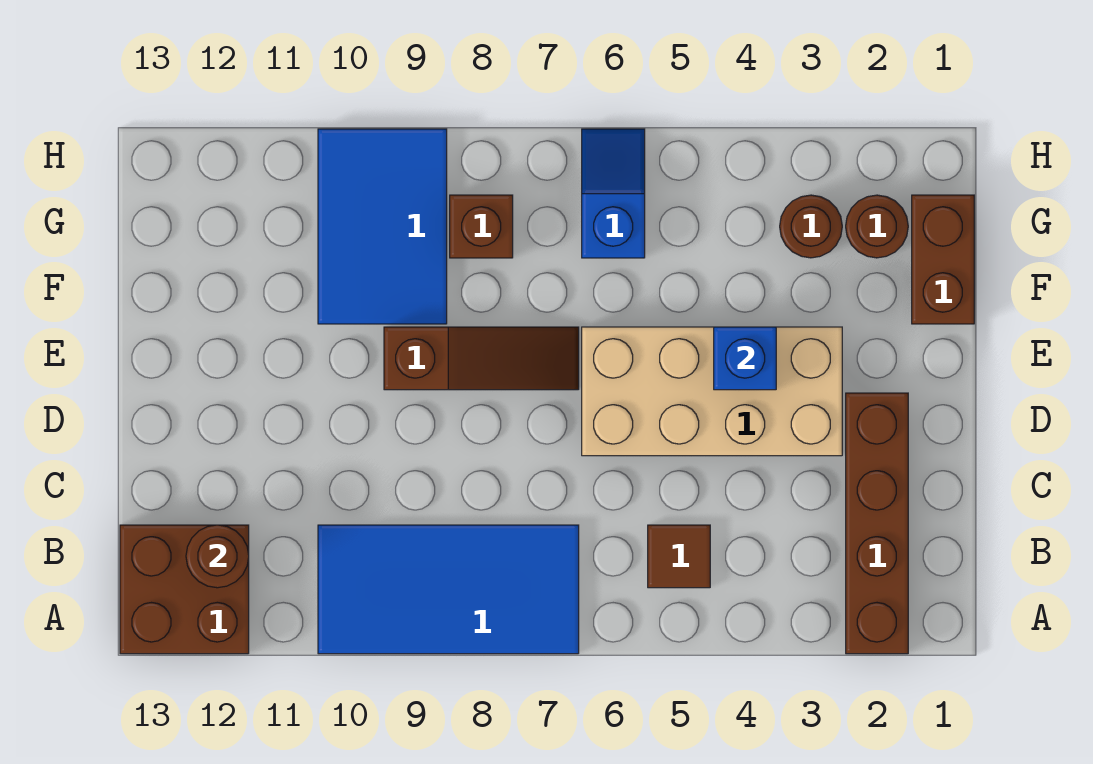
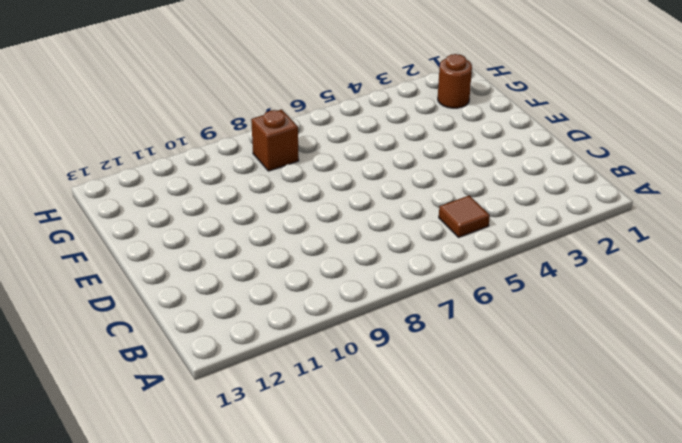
none -> brown 1x4 brick [846,393,908,654]
none -> blue 2x4 tile [318,525,579,654]
none -> brown 2x2 brick [120,525,249,654]

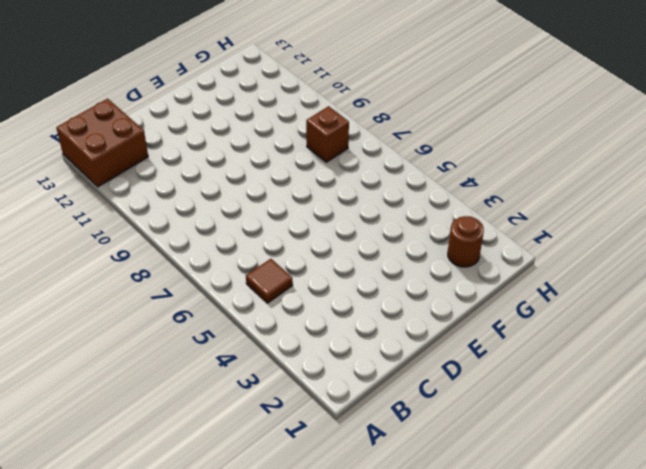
none -> brown 1x4 brick [846,393,908,654]
none -> blue 2x4 tile [318,525,579,654]
none -> tan 2x4 brick [582,327,842,456]

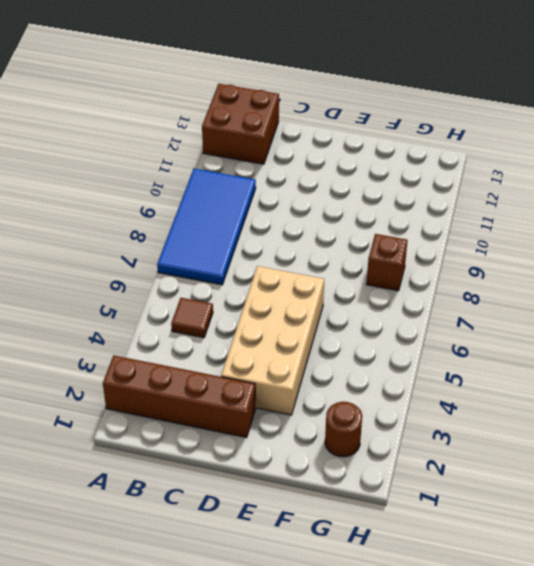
none -> brown 1x3 slope [384,327,579,390]
none -> brown 1x2 brick [912,195,974,324]
none -> blue 2x3 tile [318,129,447,324]

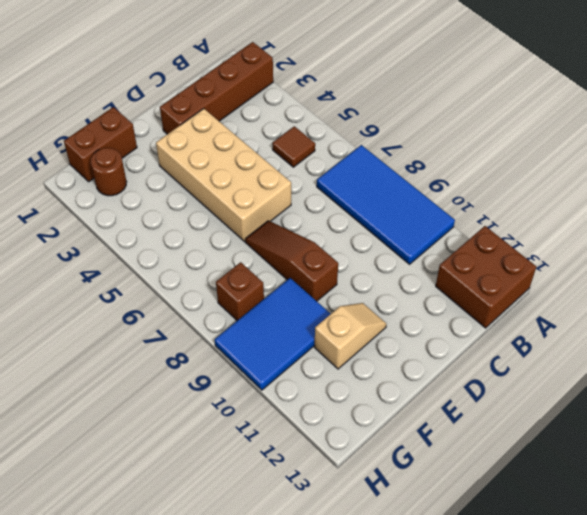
tan 1x2 slope [314,303,386,369] -> none
none -> brown 1x1 round brick [780,195,842,258]
none -> blue 1x2 slope [582,129,645,258]
none -> brown 1x1 round brick [186,525,249,588]

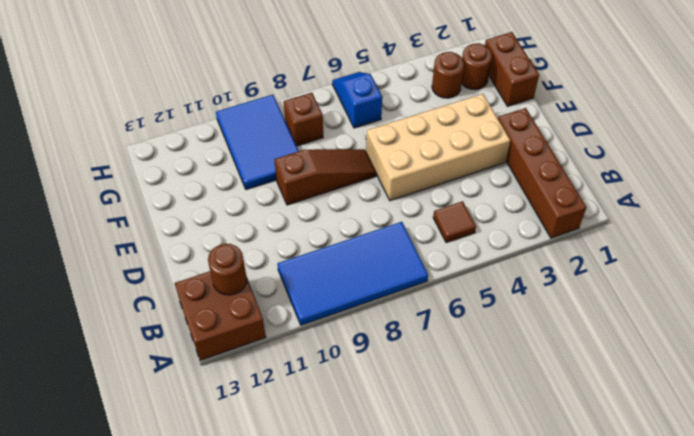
none -> blue 1x1 brick [714,327,776,390]

